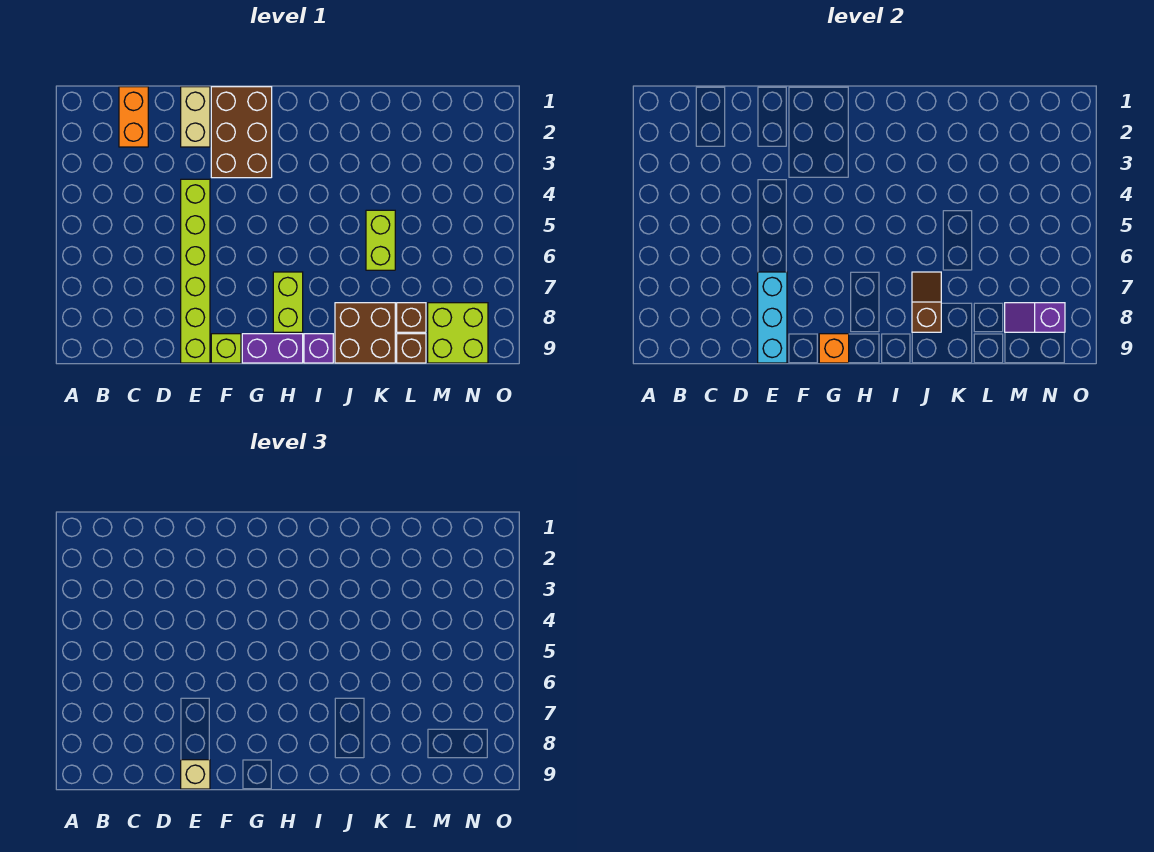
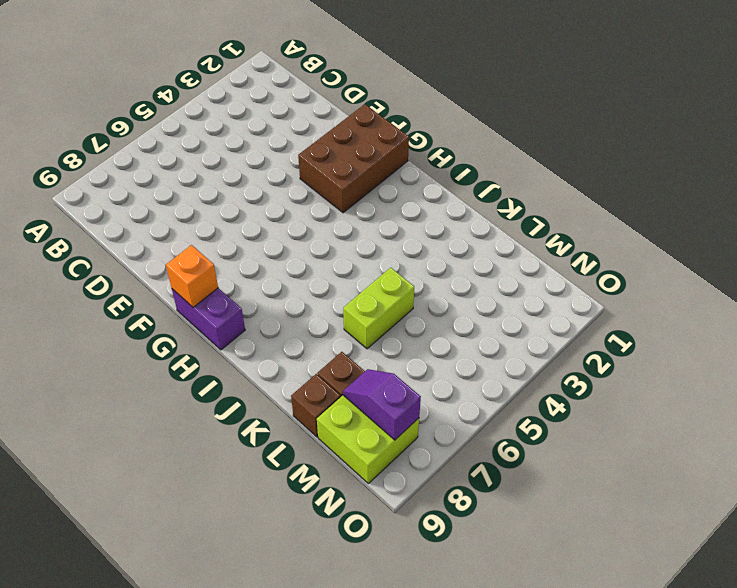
none -> orange 1x2 brick [119,87,148,147]
none -> tan 1x2 brick [181,87,210,147]
none -> lime 1x6 brick [181,179,210,363]

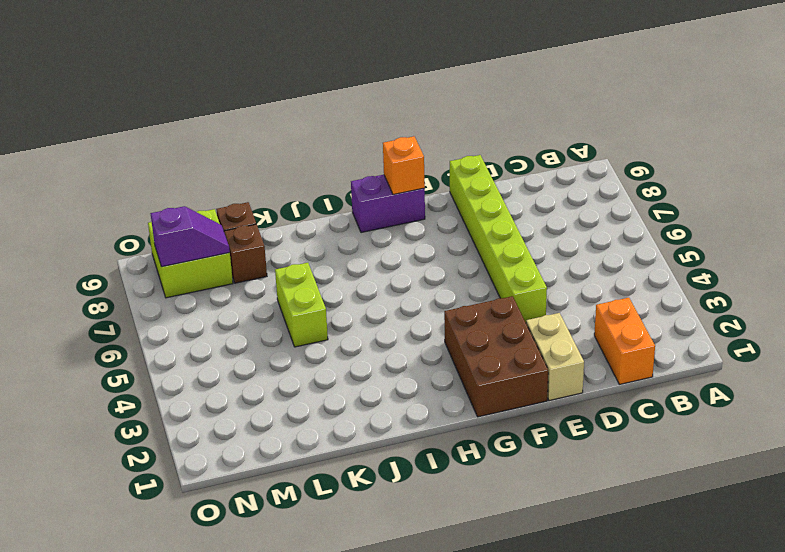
none -> lime 1x1 brick [211,334,241,363]
none -> lime 1x2 brick [273,272,303,332]
none -> purple 1x1 brick [304,334,333,363]

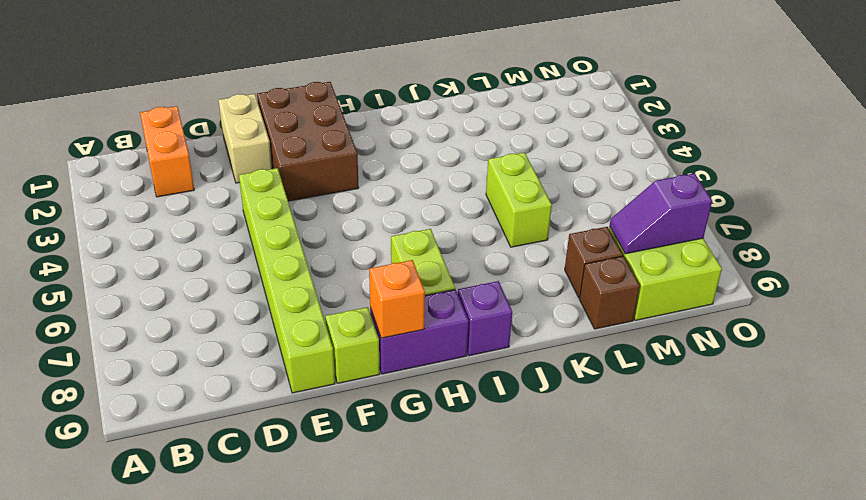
none -> brown 2x2 brick [335,303,395,363]
none -> cyan 1x3 brick [758,272,787,363]
none -> brown 1x2 slope [912,272,941,332]

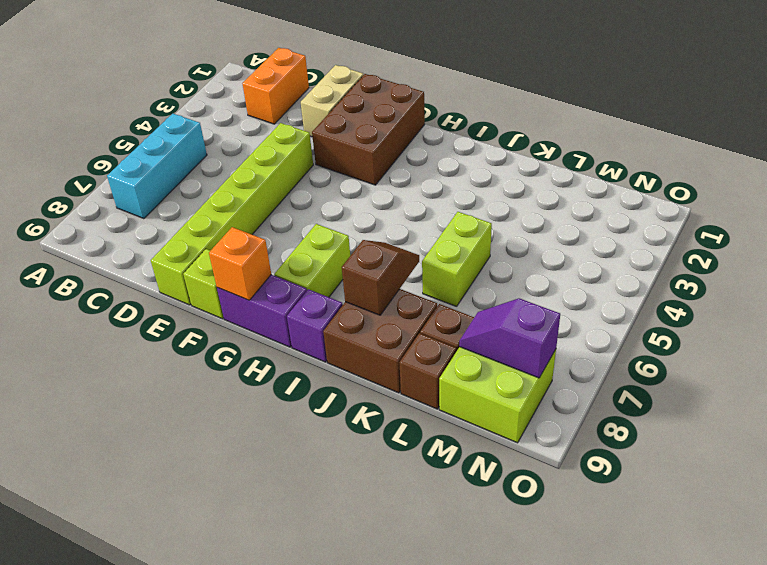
cyan 1x3 brick [107,114,207,219] -> cyan 1x3 brick moved to [758,272,787,363]
none -> tan 1x1 brick [181,760,210,789]

